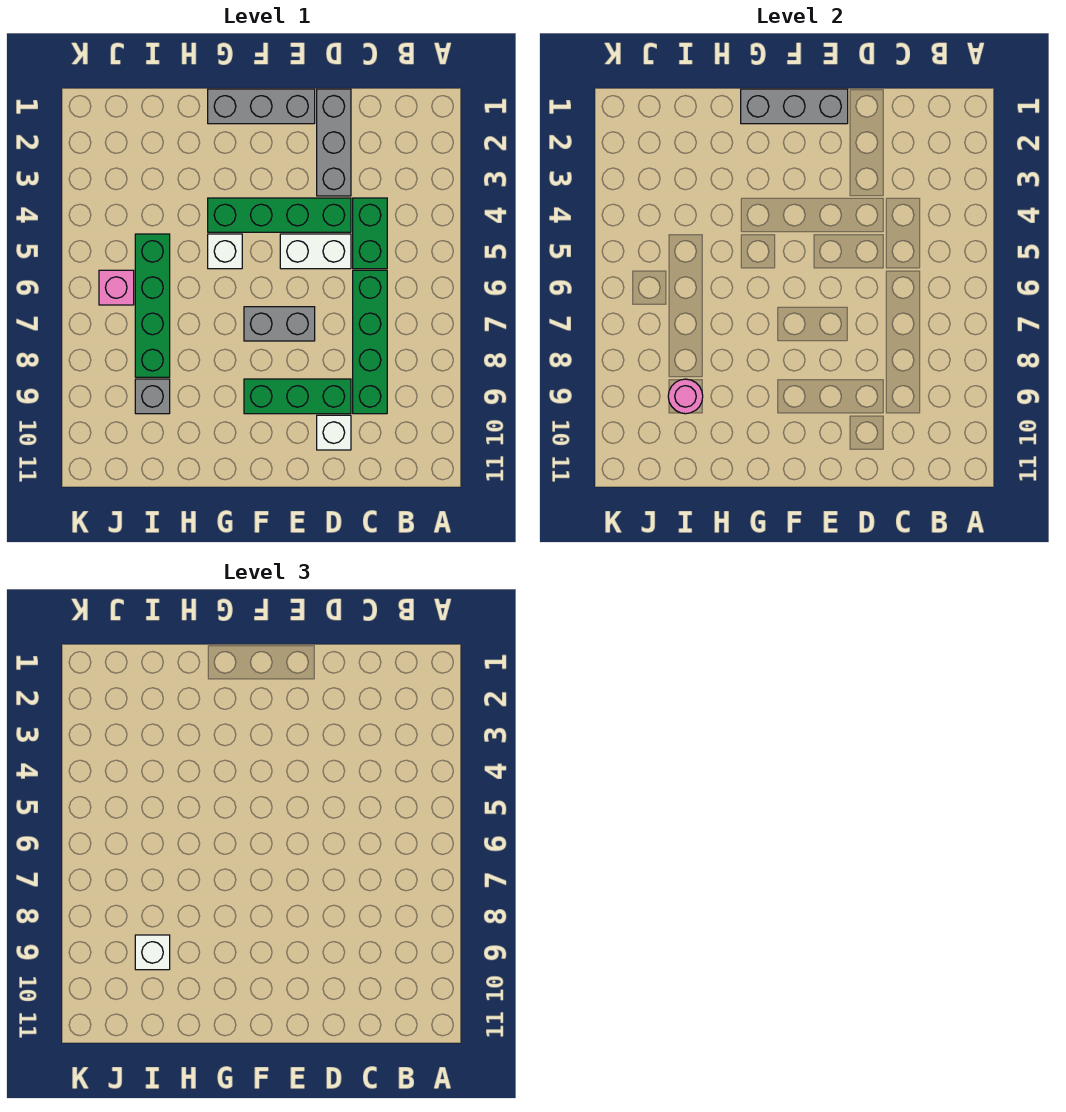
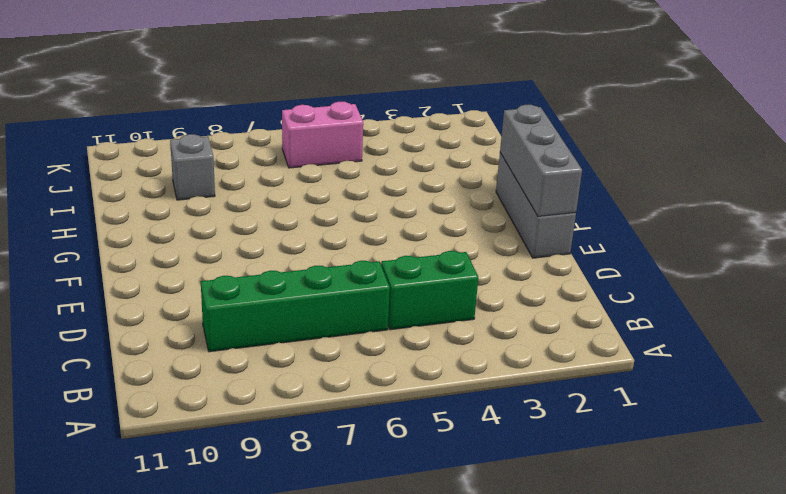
pink 1x2 brick [282,102,363,168] -> pink 1x1 brick [99,270,134,305]
none -> grey 1x3 brick [317,89,351,196]
none -> green 1x4 brick [208,198,351,232]
none -> white 1x2 brick [280,234,351,269]

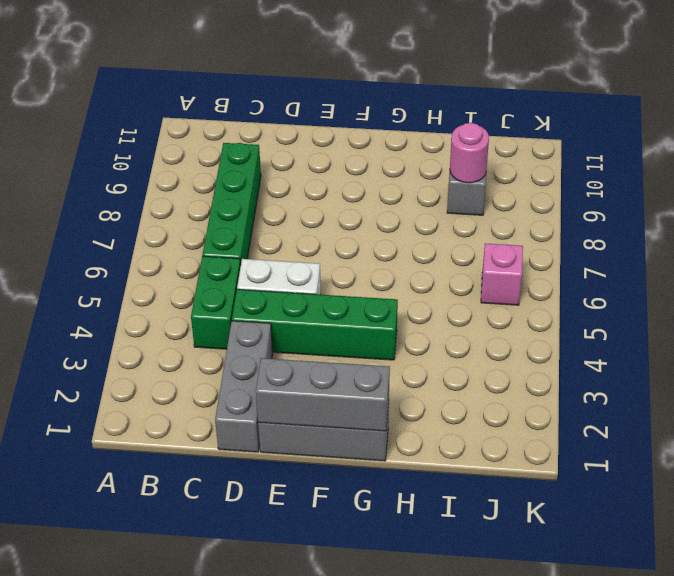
none -> green 1x3 brick [244,379,351,414]
none -> white 1x1 brick [317,415,351,450]
none -> grey 1x2 brick [244,307,315,341]

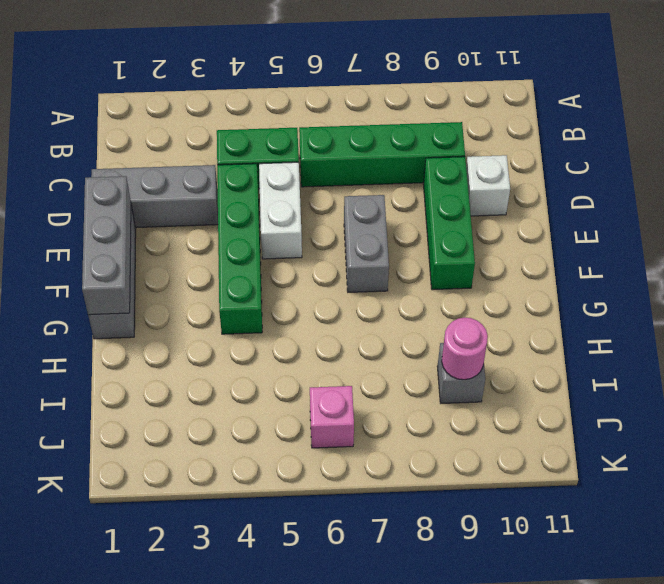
none -> white 1x1 brick [208,234,242,269]
none -> green 1x4 brick [135,234,170,377]
none -> white 1x1 brick [135,935,170,970]

